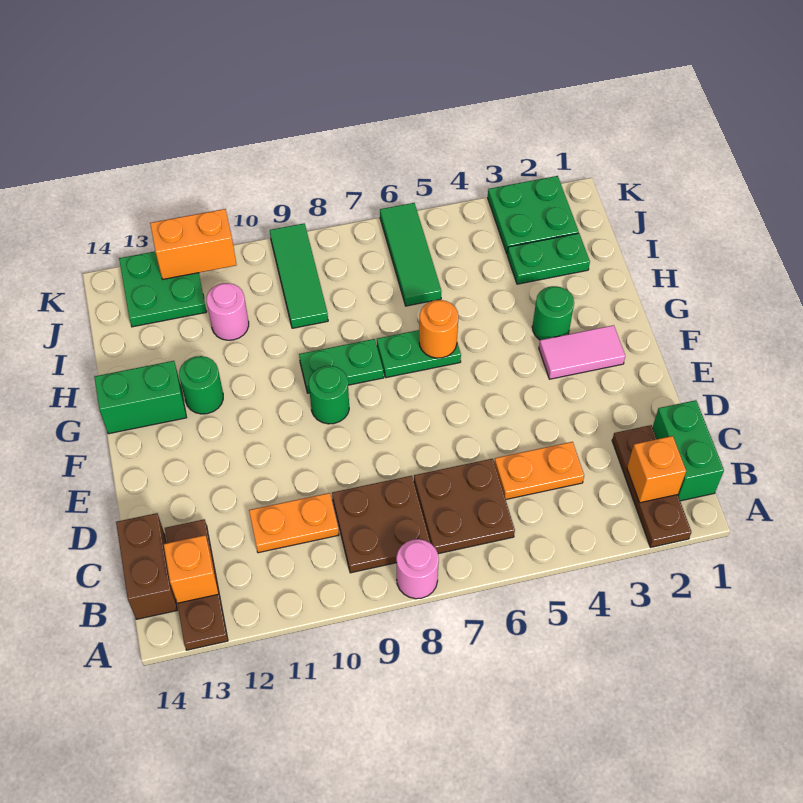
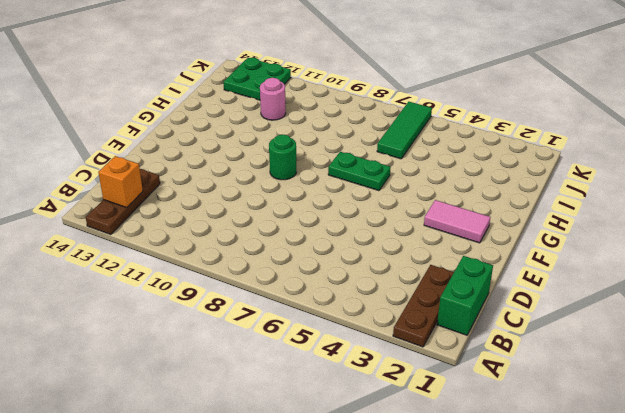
none -> pink 1x1 round brick [396,539,439,599]
none -> brown 2x2 plate [414,459,515,554]
none -> brown 2x2 plate [332,476,430,573]

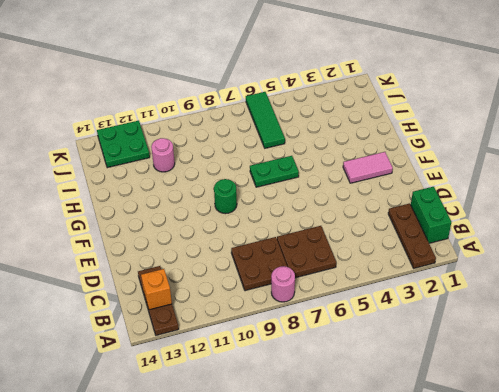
none -> brown 1x2 brick [116,513,177,619]
none -> orange 1x2 plate [494,442,584,499]
none -> orange 1x2 plate [249,493,339,553]

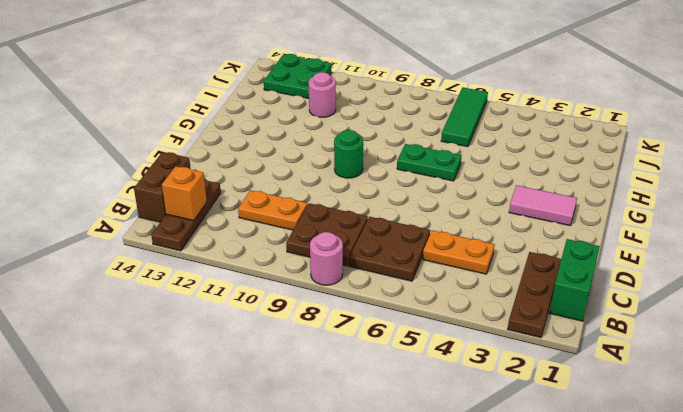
none -> green 1x1 round brick [532,286,574,340]
none -> green 1x2 plate [299,339,384,393]
none -> green 1x1 round brick [179,356,223,414]

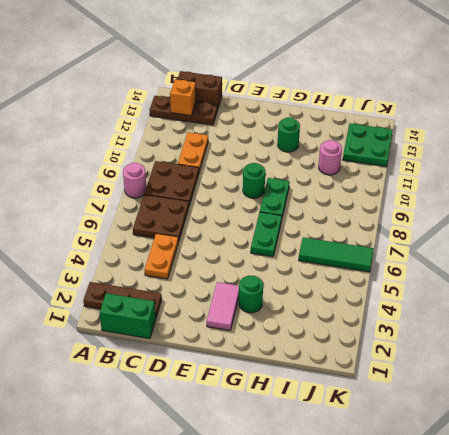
none -> green 1x2 brick [94,361,187,434]
none -> green 1x2 plate [507,233,590,284]
none -> green 1x3 tile [270,223,328,328]

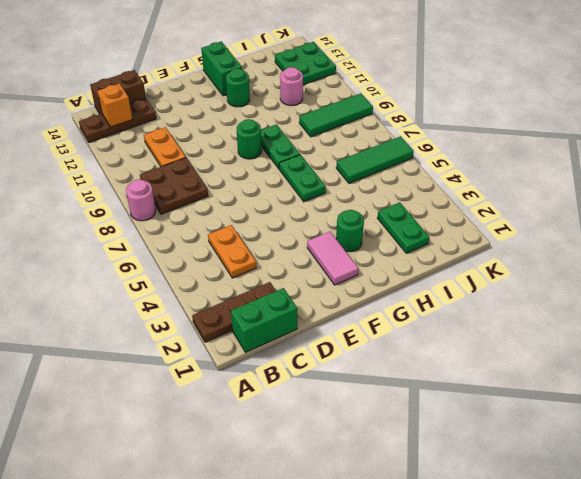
none -> brown 2x2 plate [414,459,515,554]
none -> green 2x2 plate [488,176,579,254]
none -> orange 1x1 brick [627,436,686,503]

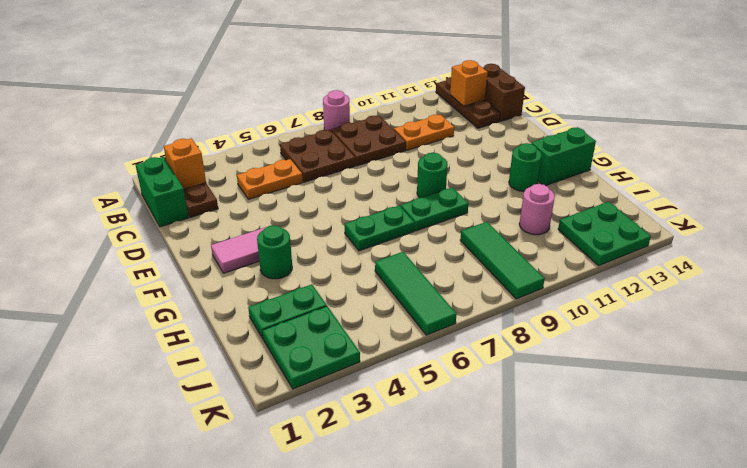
none -> orange 1x1 round brick [419,300,458,358]
none -> orange 1x2 brick [150,209,237,279]

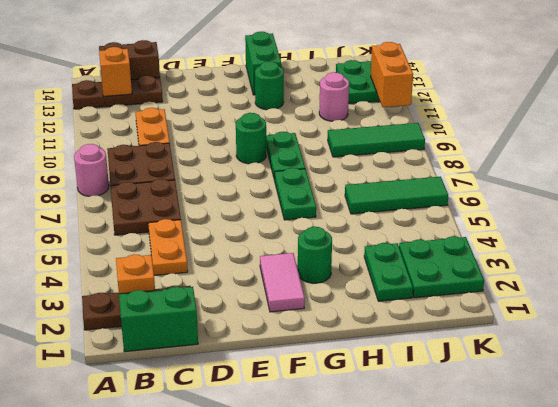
none -> orange 1x1 round brick [419,300,458,358]

